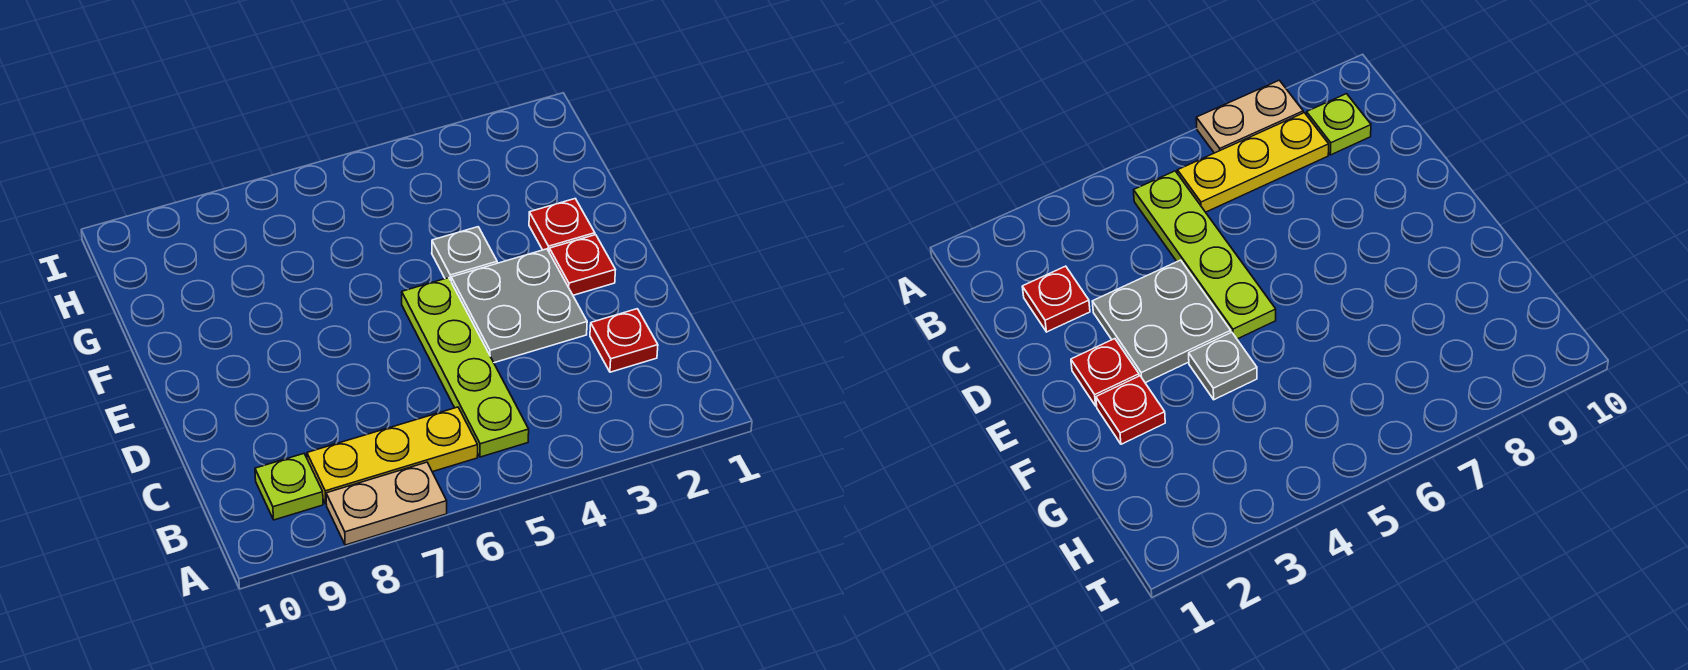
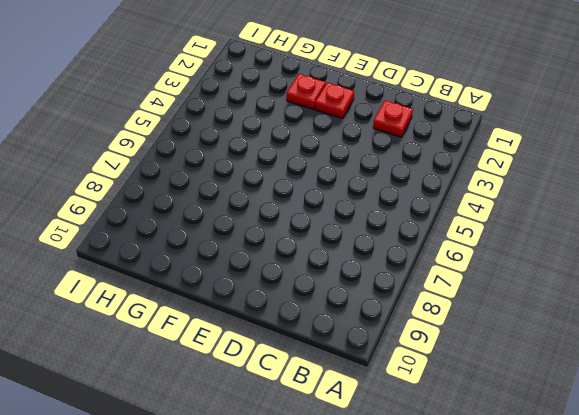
none -> tan 1x2 plate [326,462,447,545]
none -> lime 1x4 plate [402,278,529,457]

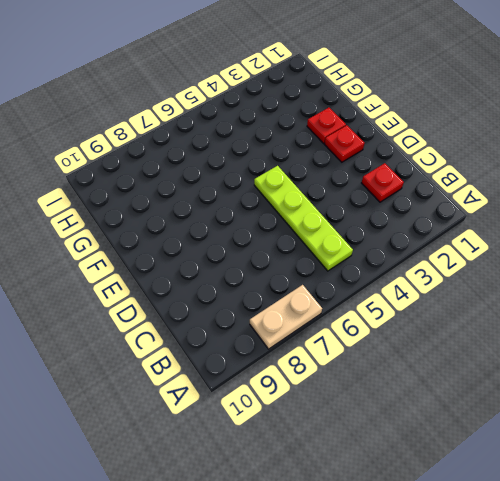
none -> yellow 1x3 plate [307,407,478,504]
none -> lime 1x1 plate [255,454,323,520]

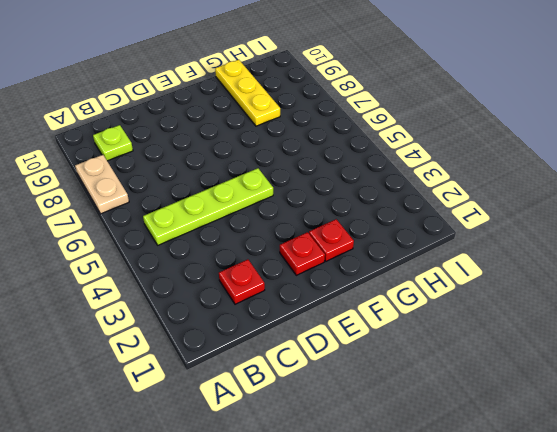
yellow 1x3 plate [215,60,280,126] -> yellow 1x3 plate moved to [307,407,478,504]
none -> grey 2x2 plate [451,249,587,363]
none -> grey 1x1 plate [432,227,497,281]

